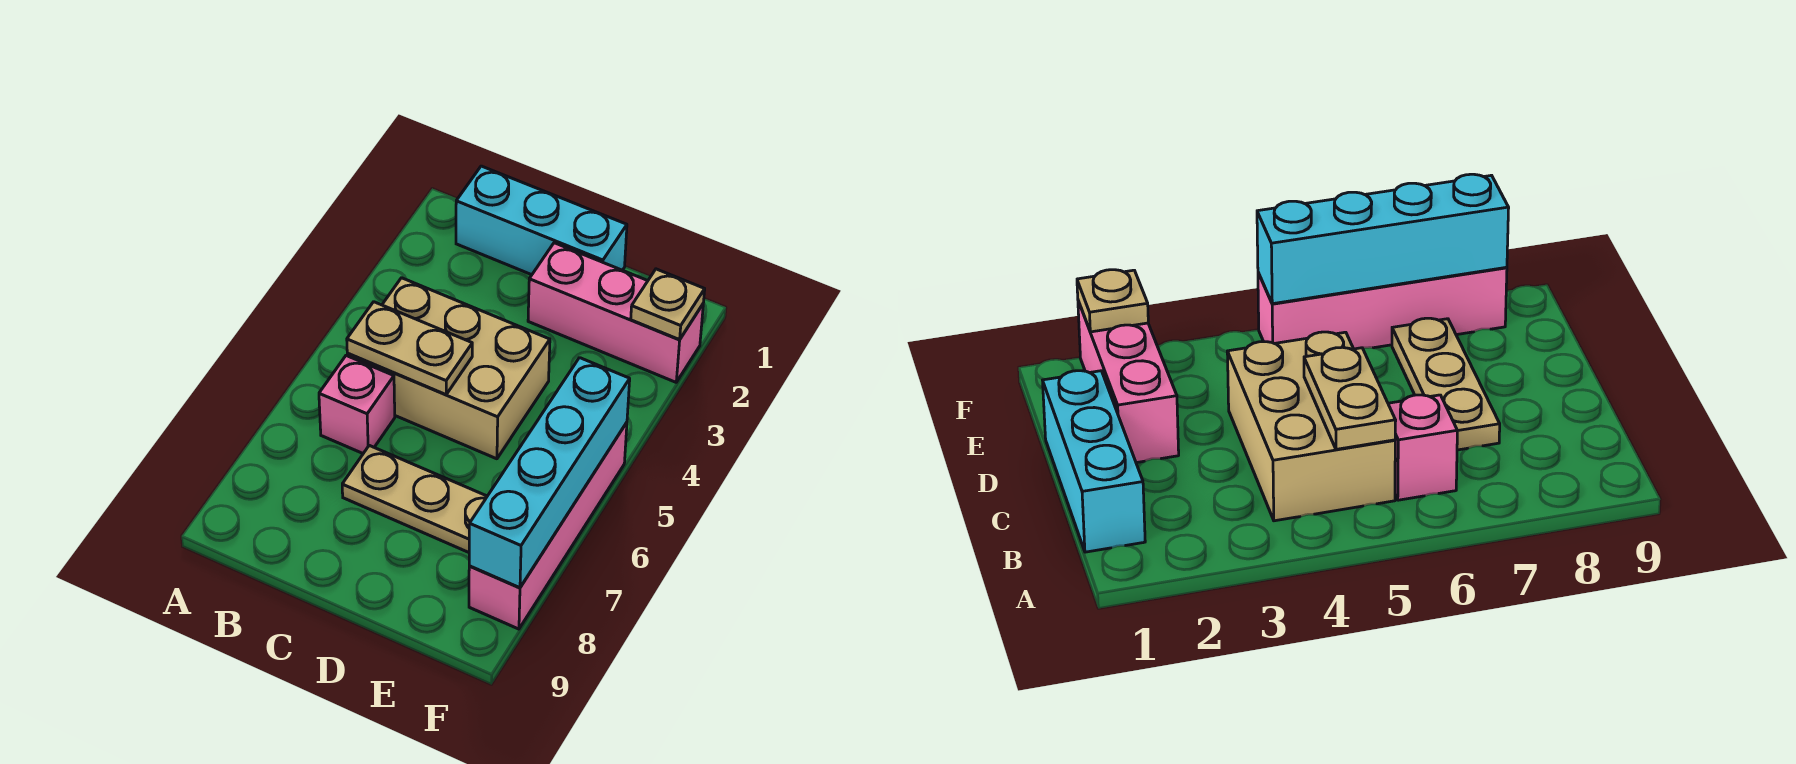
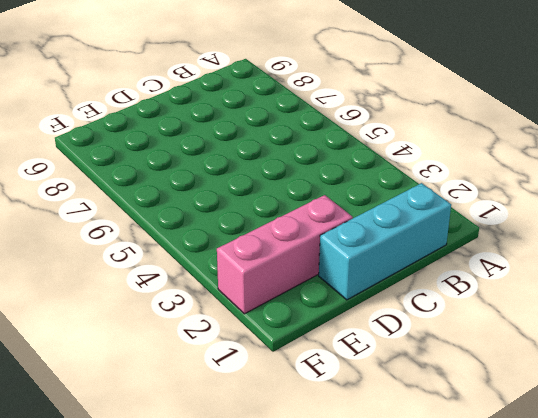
none -> tan 2x3 brick [347,278,550,459]
none -> pink 1x1 brick [319,356,395,453]

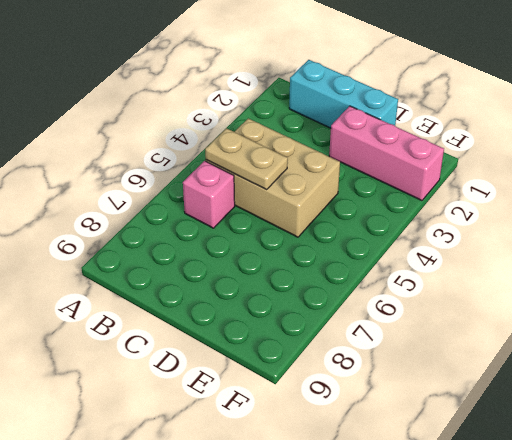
none -> tan 1x3 plate [342,445,487,552]
none -> pink 1x4 brick [469,423,627,629]

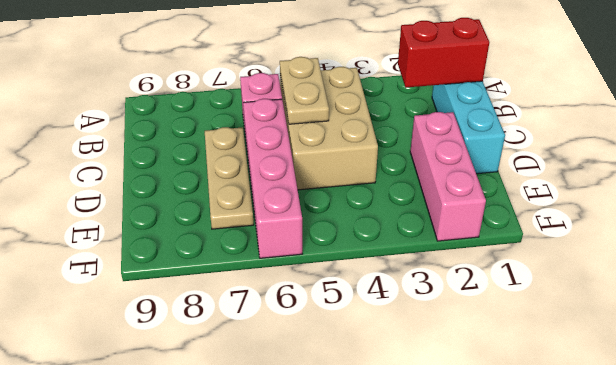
red 1x2 brick [398,18,489,88] -> none
pink 1x4 brick [243,99,302,258] -> pink 1x4 brick turned to [469,423,627,629]
none -> tan 1x1 plate [631,269,705,340]
none -> cyan 1x4 brick [469,358,630,588]

